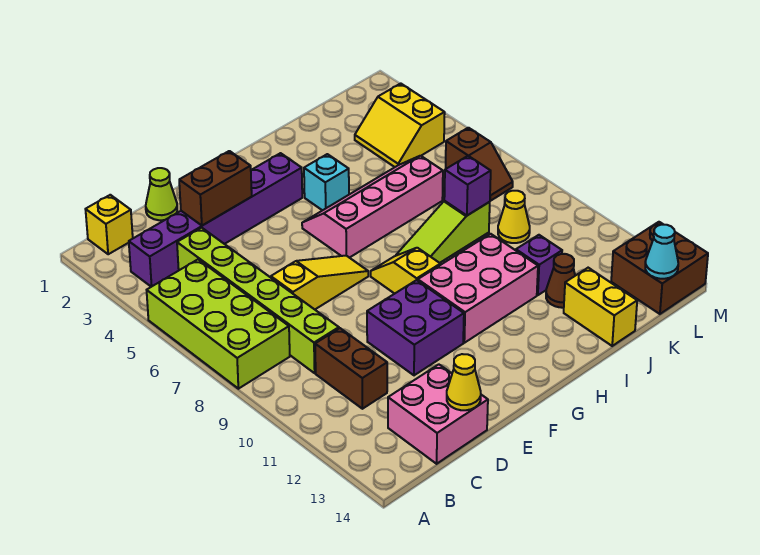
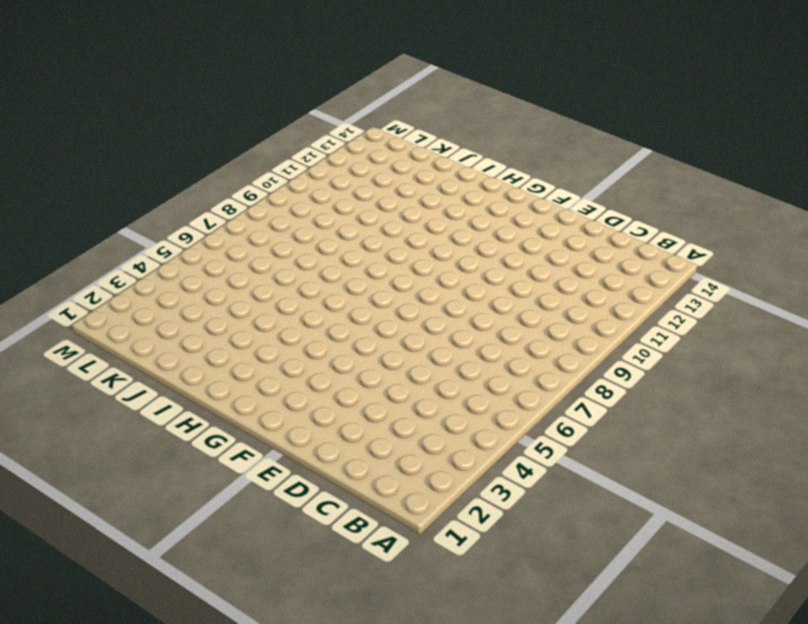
none -> lime 2x4 brick [147,260,290,389]
none -> yellow 1x1 brick [85,195,133,254]
none -> purple 1x6 brick [129,153,302,287]

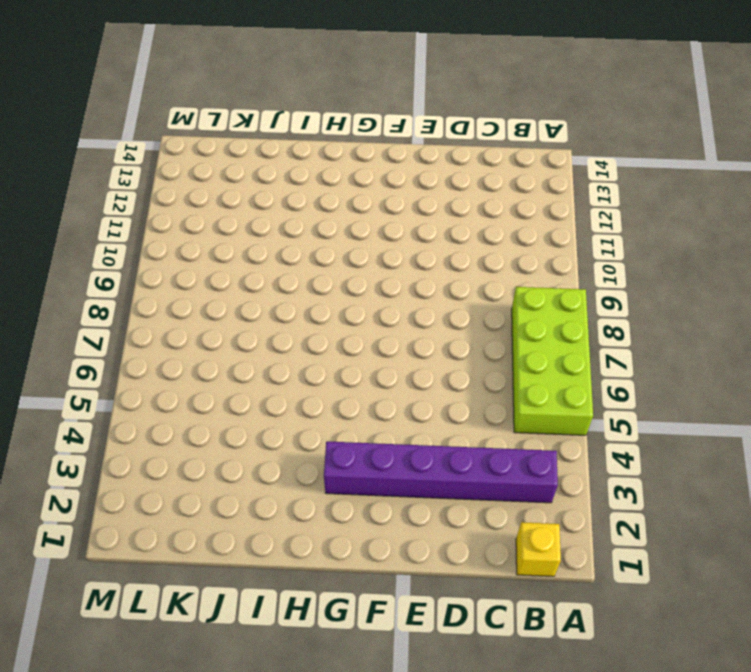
none -> lime 1x6 brick [177,228,339,373]
none -> brown 1x2 brick [315,328,387,409]
none -> pink 2x2 brick [388,364,488,464]

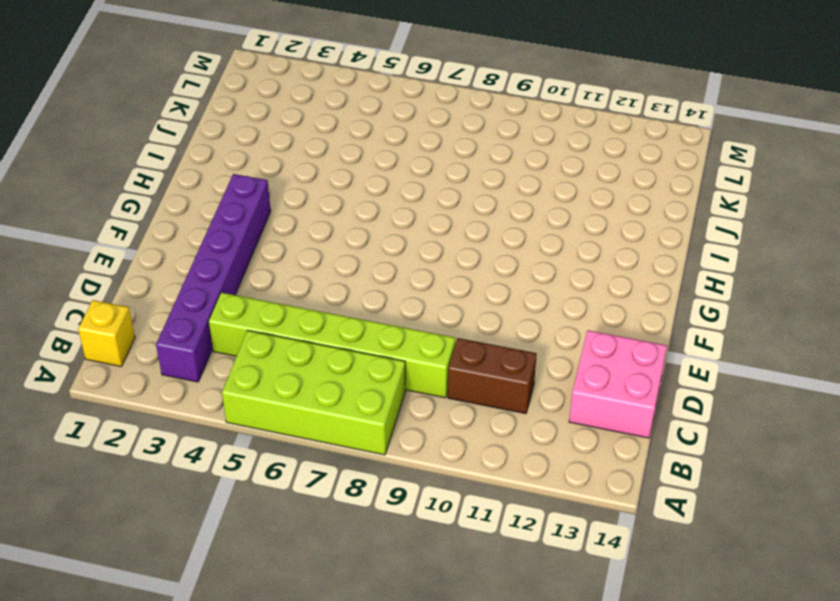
none -> lime 1x1 cone [146,168,177,220]
none -> yellow 1x3 slope [271,256,368,309]
none -> purple 2x2 brick [367,280,464,375]

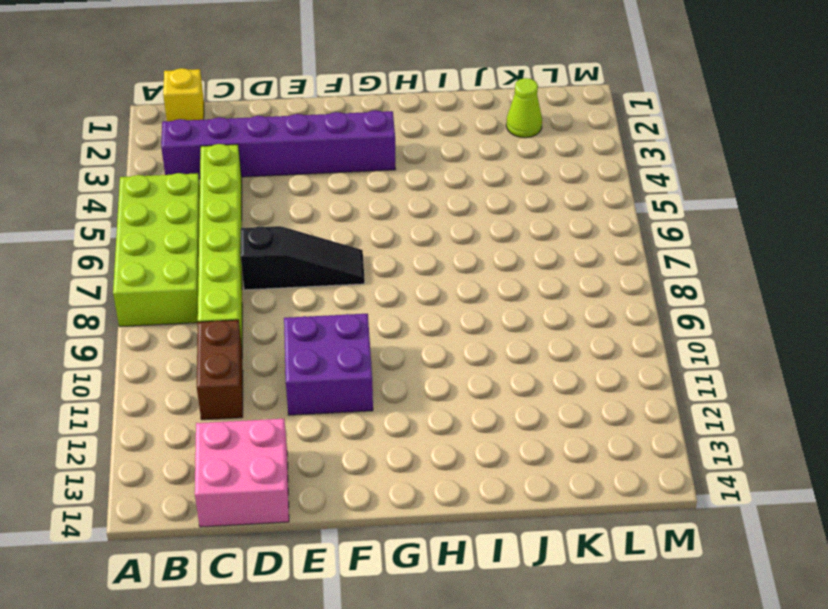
black 1x3 slope [241,226,365,290] -> yellow 1x3 slope [271,256,368,309]
lime 1x1 cone [506,78,542,138] -> lime 1x1 cone moved to [146,168,177,220]
none -> pink 2x4 slope [302,156,443,258]
none -> yellow 1x2 slope [371,248,440,294]
none -> pink 2x3 brick [418,234,538,343]

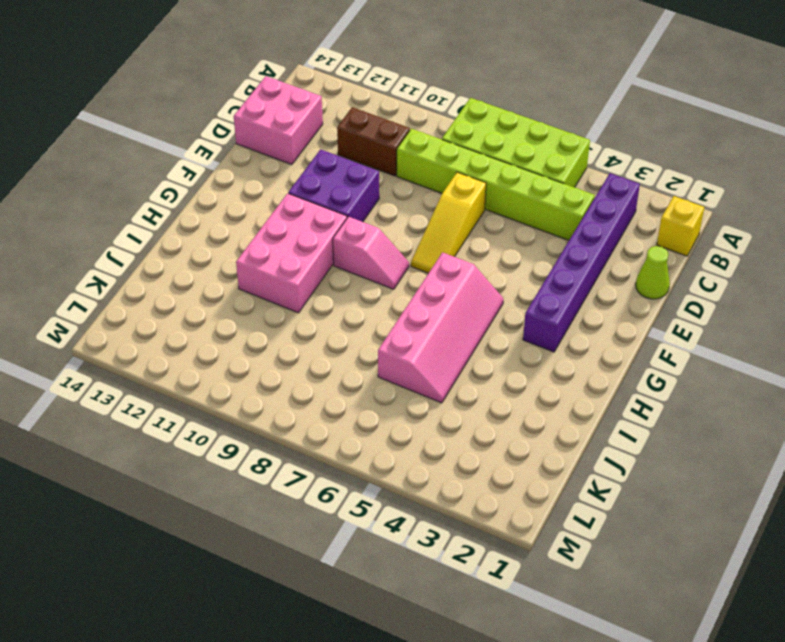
pink 1x2 slope [333,217,409,289] -> yellow 1x2 slope [371,248,440,294]
none -> cyan 1x1 brick [304,154,349,211]
none -> lime 1x3 slope [396,201,490,263]
none -> purple 1x1 brick [516,235,562,295]

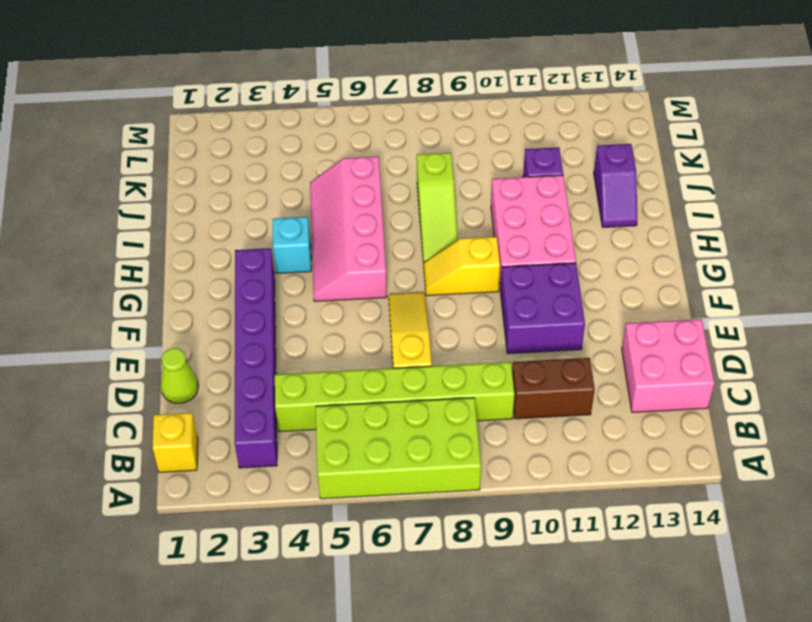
purple 1x2 slope [594,144,637,227] -> yellow 1x2 brick [564,268,637,346]
none -> brown 1x1 cone [546,254,575,308]
none -> yellow 2x2 slope [355,84,445,167]
none -> yellow 1x1 cone [498,191,530,243]

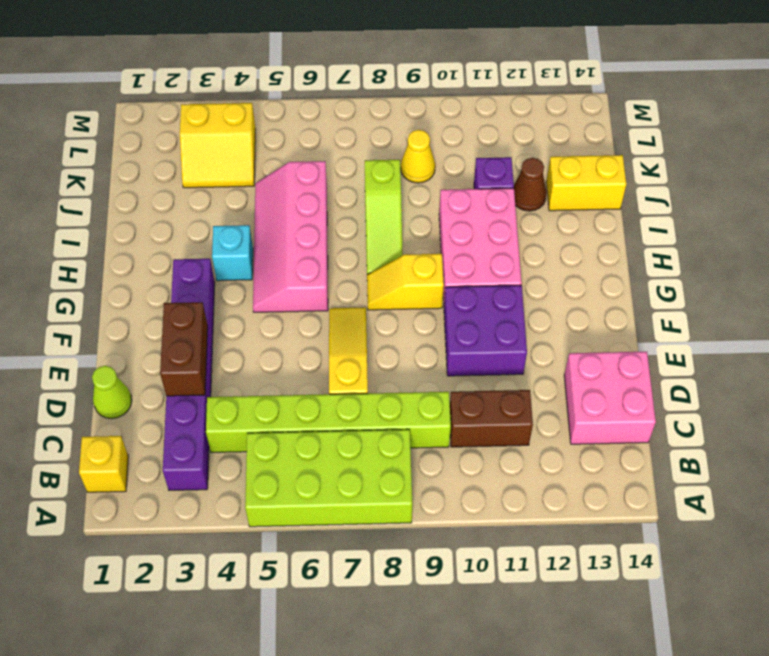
none -> brown 1x2 slope [446,128,513,201]
none -> brown 2x2 brick [611,222,708,314]
none -> yellow 1x1 cone [447,354,481,410]

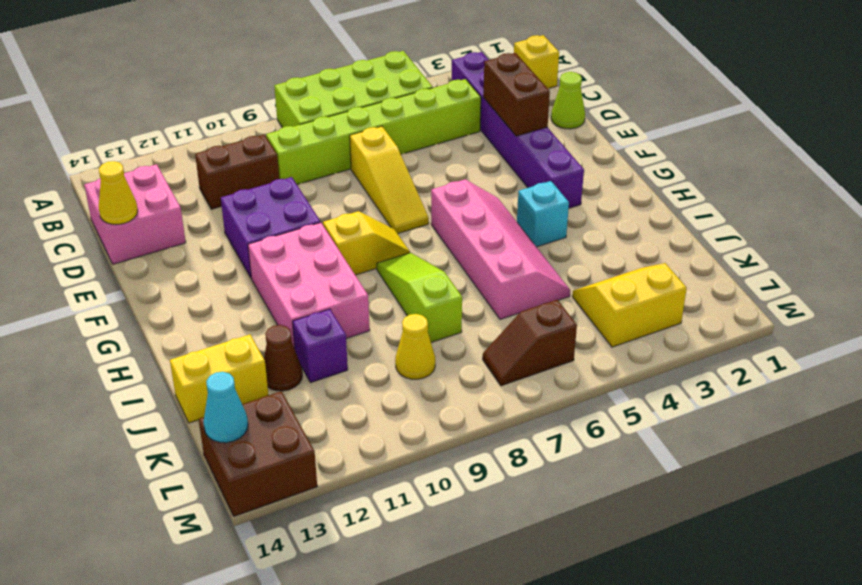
none -> purple 1x1 brick [444,156,491,215]

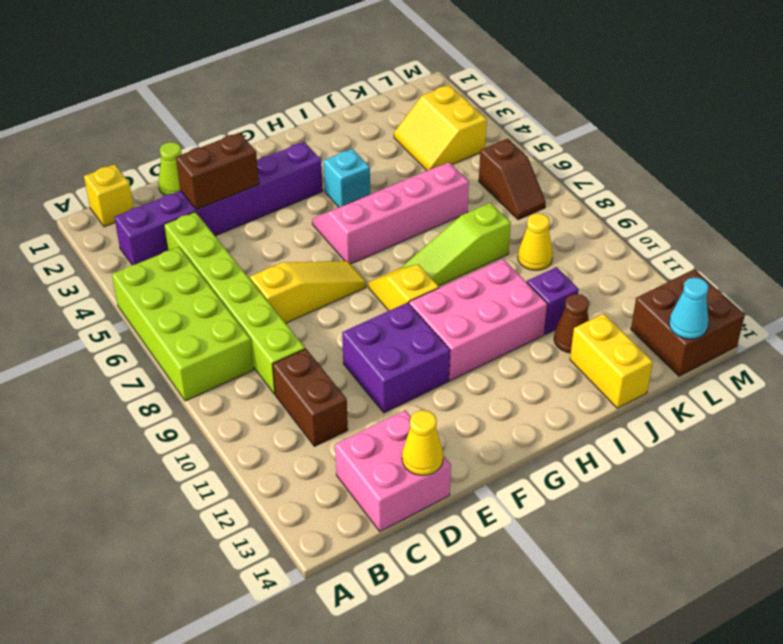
none -> purple 1x1 brick [444,156,491,215]

